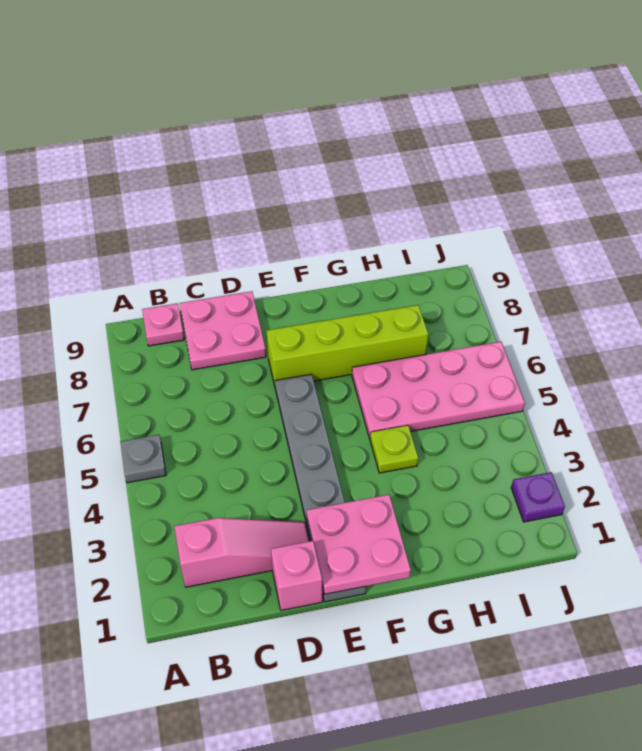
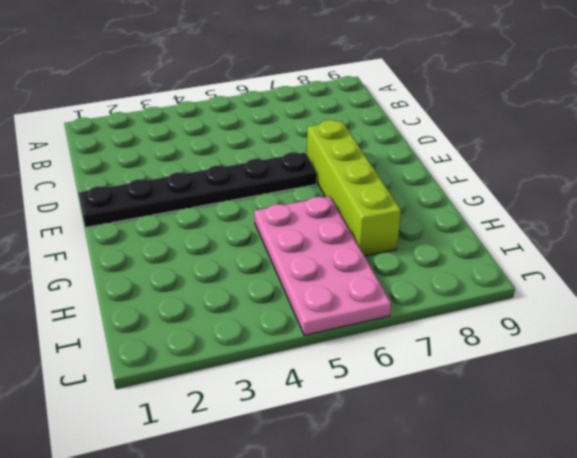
black 1x6 plate [78,152,317,228] -> grey 1x6 plate [275,374,366,602]
none -> grey 1x1 plate [120,435,166,483]
none -> pink 1x3 slope [174,518,309,587]

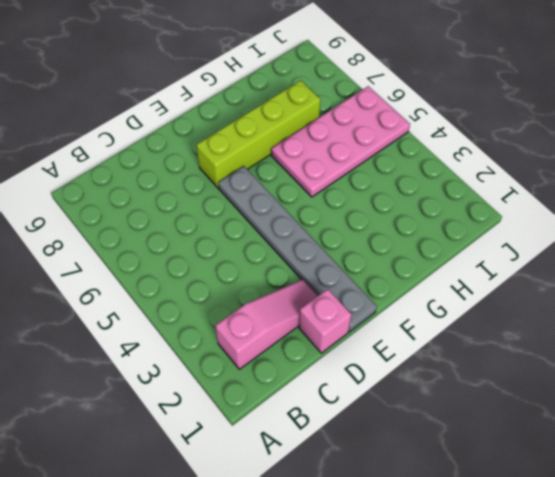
none -> grey 1x1 plate [120,435,166,483]
none -> pink 1x1 plate [142,303,184,346]

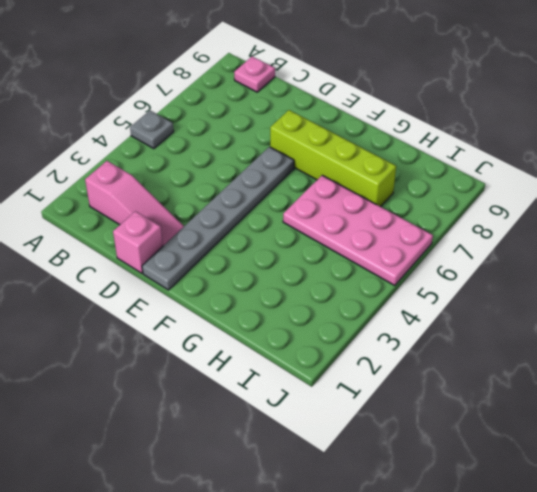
none -> pink 2x2 plate [180,291,266,370]
none -> lime 1x1 plate [370,425,418,473]

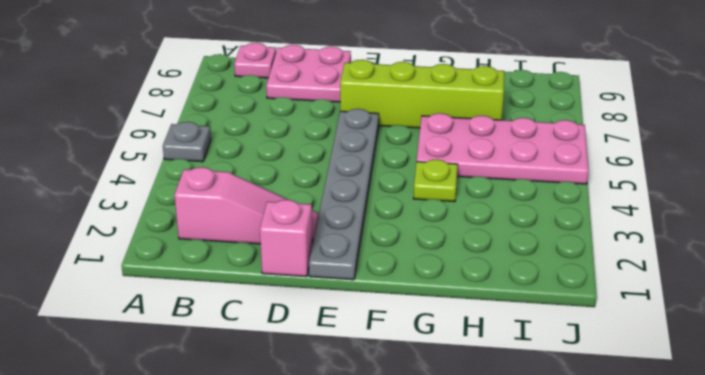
none -> purple 1x1 plate [511,472,565,522]
none -> pink 2x2 plate [307,495,411,594]

